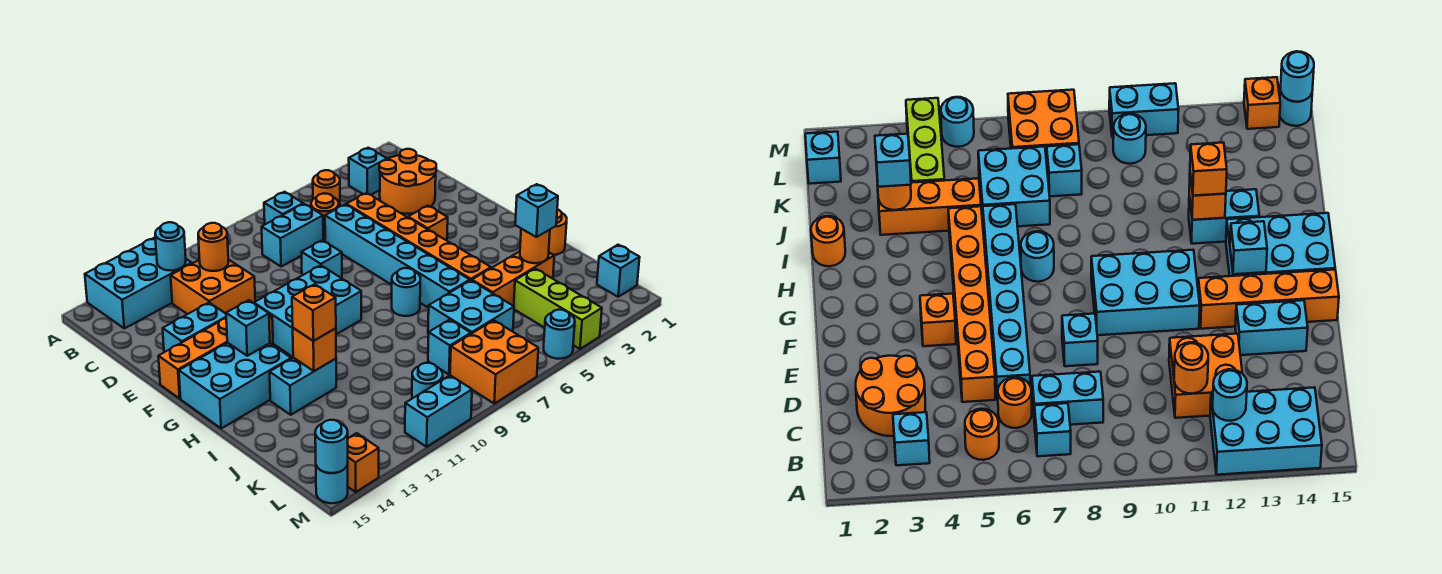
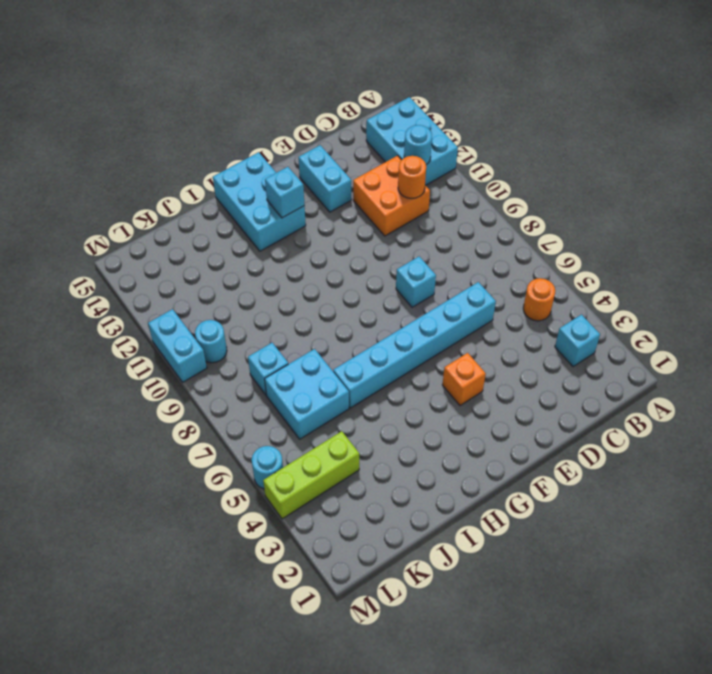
none -> cyan 1x1 brick [264,192,303,224]
none -> orange 2x2 round brick [379,149,436,214]
none -> orange 1x1 round brick [311,193,339,240]
none -> cyan 1x2 brick [262,204,323,267]

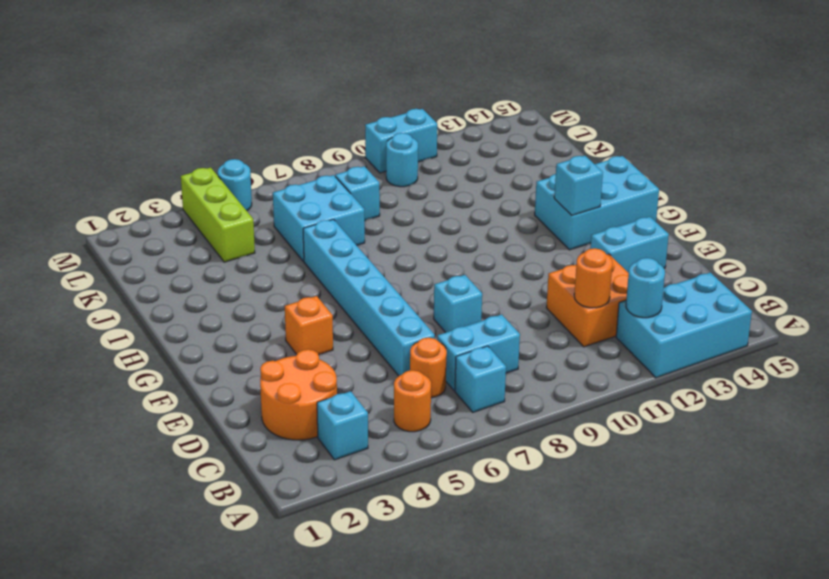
none -> orange 1x6 brick [346,193,491,281]
none -> cyan 2x3 brick [254,265,361,357]
none -> orange 1x4 brick [158,314,273,398]
none -> cyan 1x1 round brick [392,268,420,316]

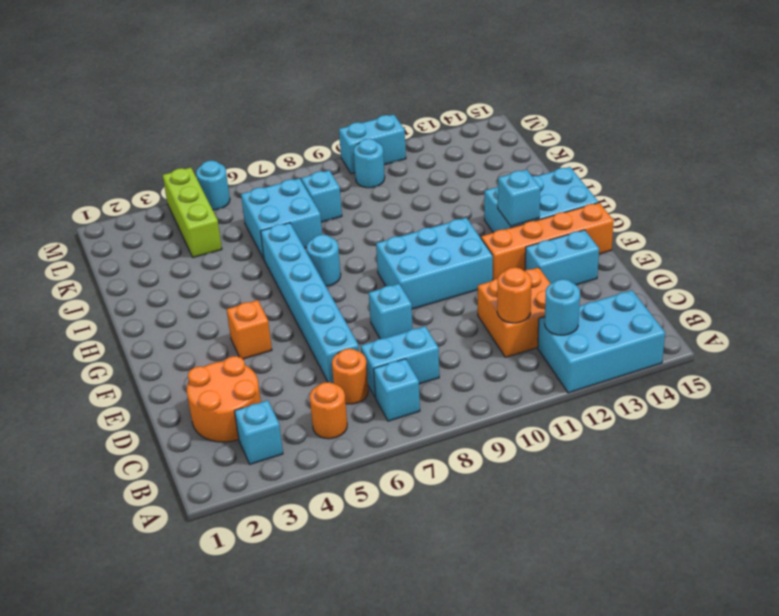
none -> orange 1x6 brick [346,193,491,281]
none -> orange 1x1 round brick [549,209,567,255]
none -> cyan 1x2 brick [270,358,336,415]
none -> orange 1x3 brick [472,251,554,306]

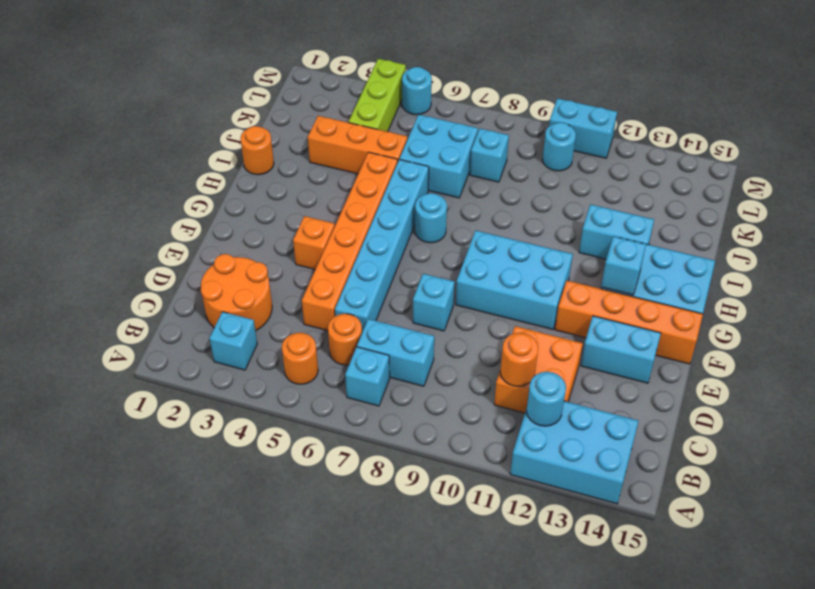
none -> cyan 1x1 brick [597,245,640,297]
none -> orange 2x2 brick [450,320,538,404]
none -> orange 1x1 brick [348,433,379,492]
none -> cyan 1x1 round brick [316,465,348,503]

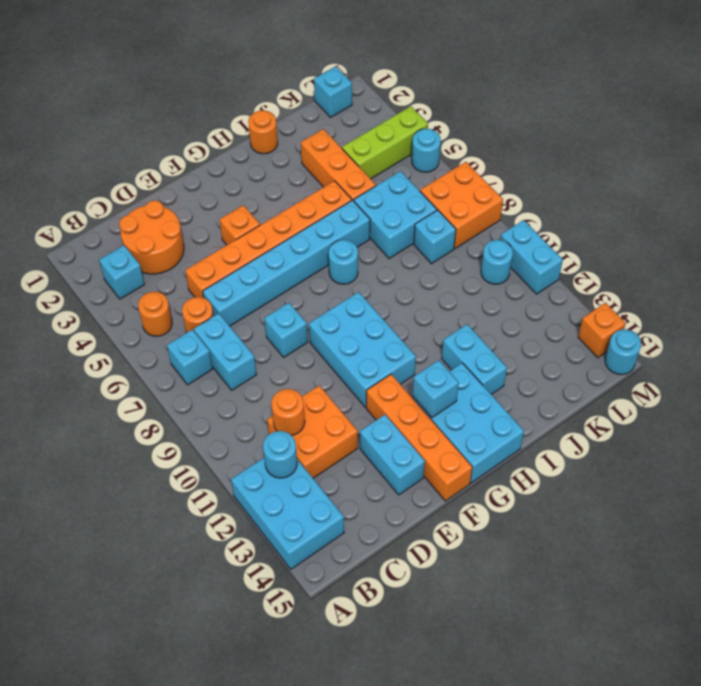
none -> orange 1x1 brick [293,328,336,371]
none -> orange 1x1 round brick [520,229,550,263]
none -> cyan 1x1 round brick [315,420,348,473]
none -> orange 1x1 brick [292,284,336,341]

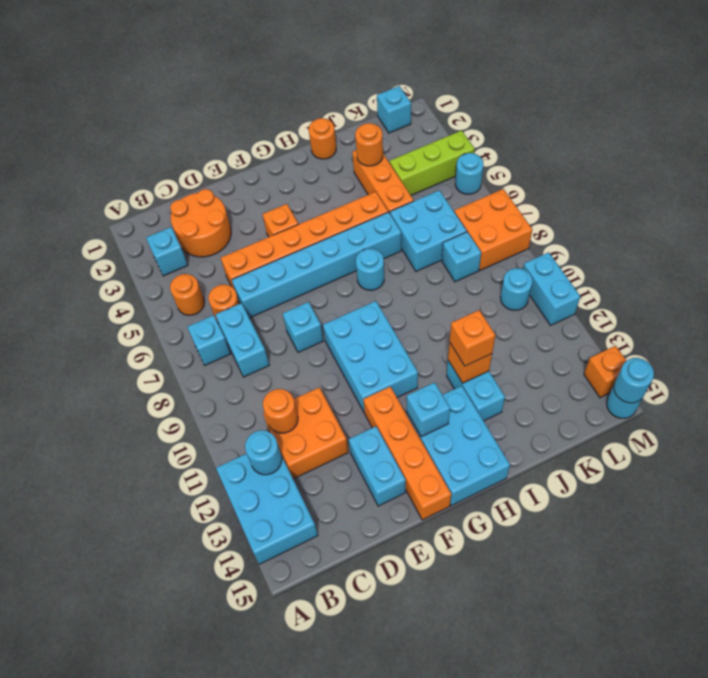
none -> cyan 1x1 brick [515,184,558,237]

